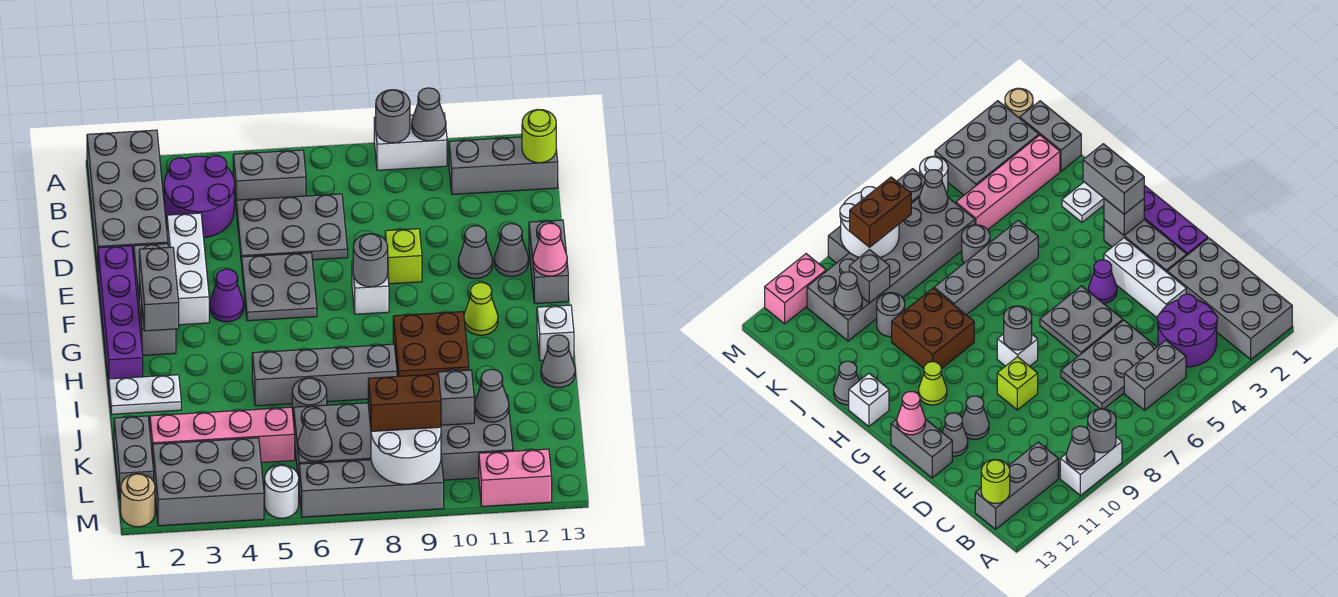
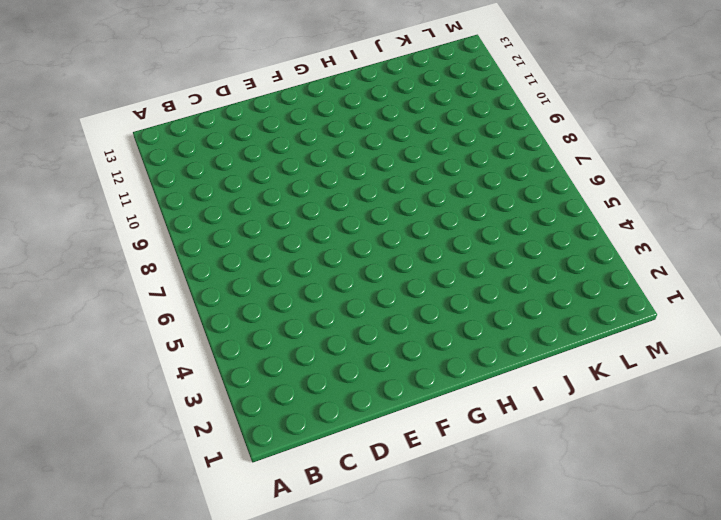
none -> grey 2x4 brick [87,130,168,270]
none -> white 1x2 brick [374,113,447,170]
none -> purple 2x2 round brick [164,156,234,238]
none -> grey 1x2 brick [233,150,306,202]

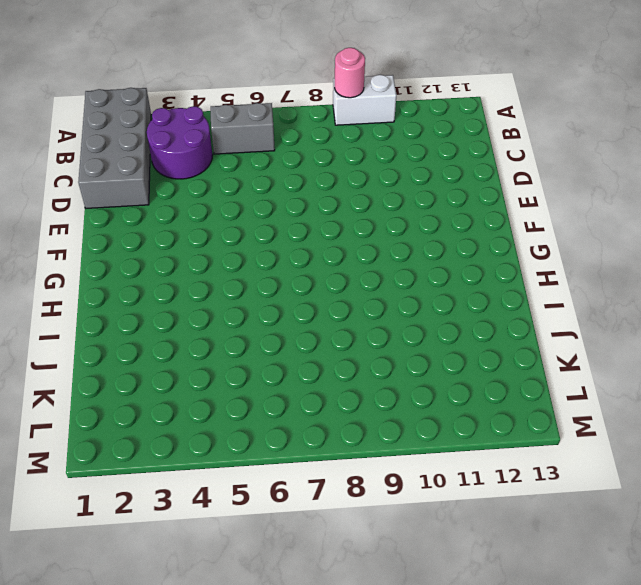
pink 1x1 round brick [335,48,365,98] -> grey 1x1 round brick [376,90,410,143]
none -> grey 1x3 brick [449,137,558,195]
none -> grey 2x3 plate [236,194,348,264]
none -> white 1x3 brick [167,213,209,325]
none -> purple 1x4 brick [98,246,143,385]

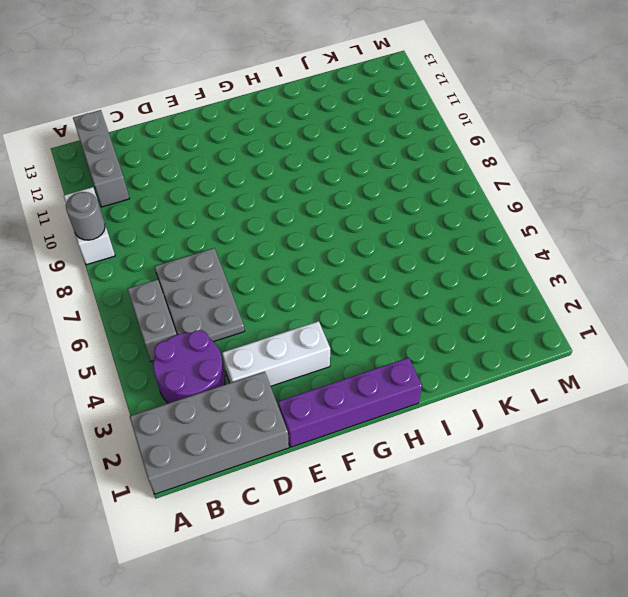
none -> grey 1x3 brick [134,244,176,356]
none -> grey 2x2 plate [242,253,317,321]
none -> lime 1x1 brick [385,229,422,284]
none -> grey 1x1 cone [458,226,493,279]

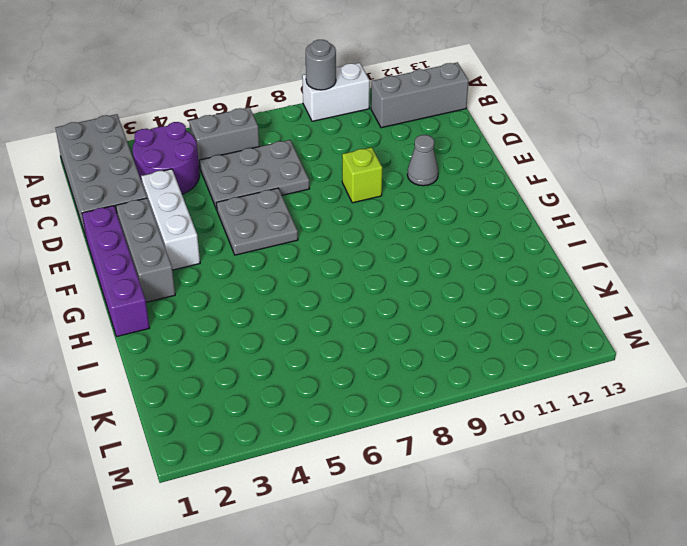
none -> grey 1x1 cone [494,224,529,276]
none -> grey 1x2 brick [529,220,568,304]
none -> purple 1x1 cone [210,269,244,322]
none -> white 1x1 brick [352,261,389,314]

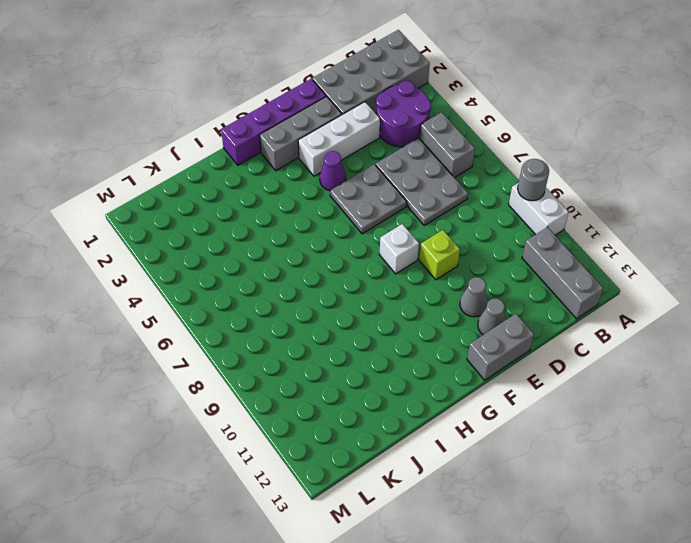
none -> lime 1x1 cone [464,282,498,335]
none -> brown 2x2 brick [393,312,469,376]
none -> white 1x1 brick [537,305,574,360]
none -> white 1x2 plate [109,375,181,414]

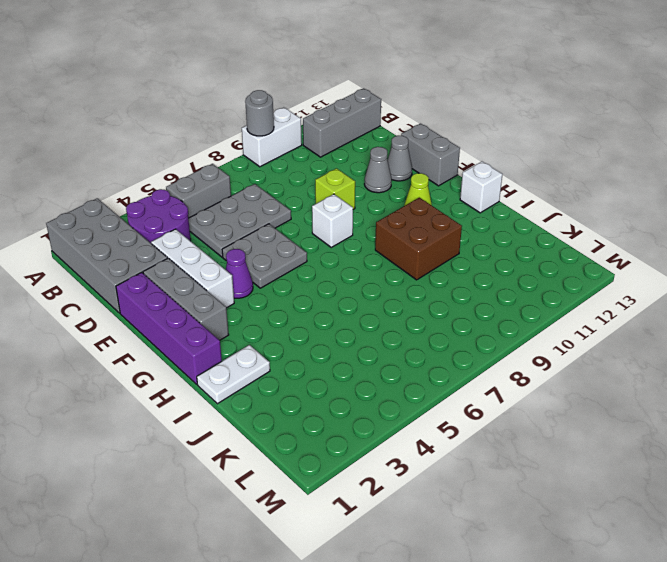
none -> grey 1x4 brick [252,344,397,406]
none -> grey 1x1 cone [541,335,575,388]
none -> grey 1x1 round brick [292,378,327,422]
none -> grey 1x1 round brick [877,293,905,337]

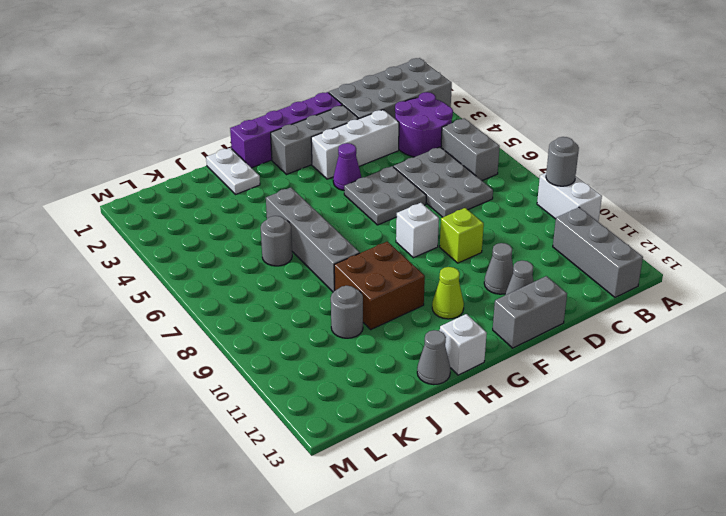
none -> grey 1x2 brick [114,416,154,499]
none -> pink 1x4 brick [150,407,295,463]
none -> grey 2x6 brick [294,395,513,480]
none -> grey 2x3 brick [153,438,264,526]

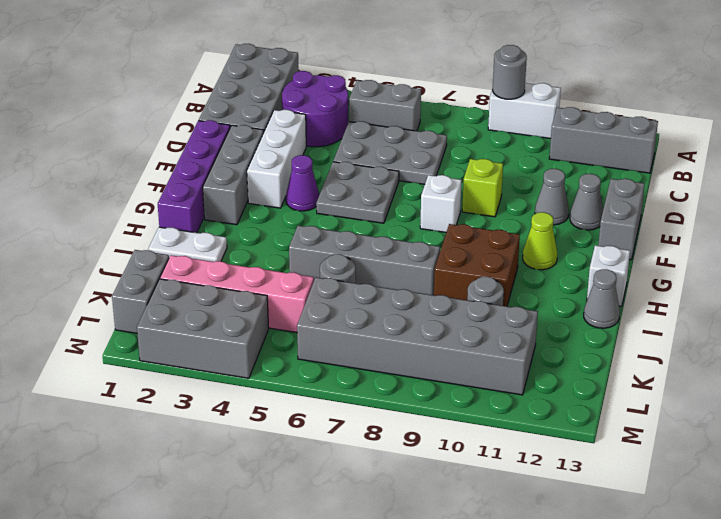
none -> tan 1x1 round brick [121,474,155,527]
none -> white 1x1 round brick [265,465,299,518]
none -> grey 1x4 brick [299,459,444,517]
none -> pink 1x2 brick [479,449,552,506]

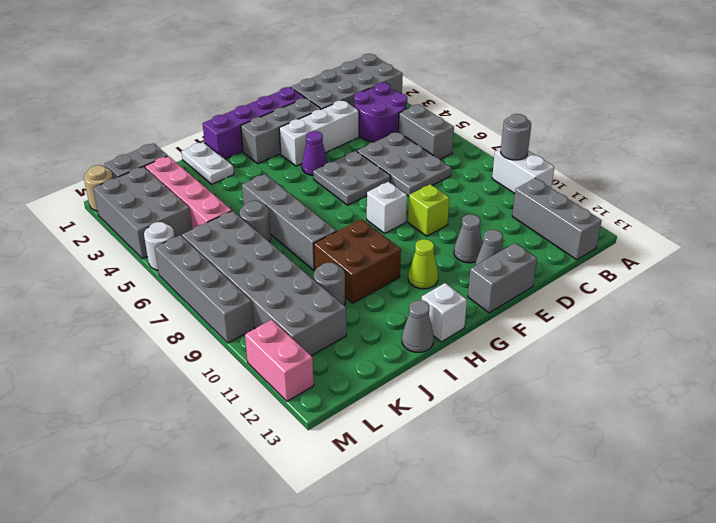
none -> grey 1x1 cone [412,88,446,141]
none -> lime 1x1 round brick [522,110,556,163]
none -> grey 1x1 round brick [353,234,388,287]
none -> pink 1x1 cone [533,223,567,276]

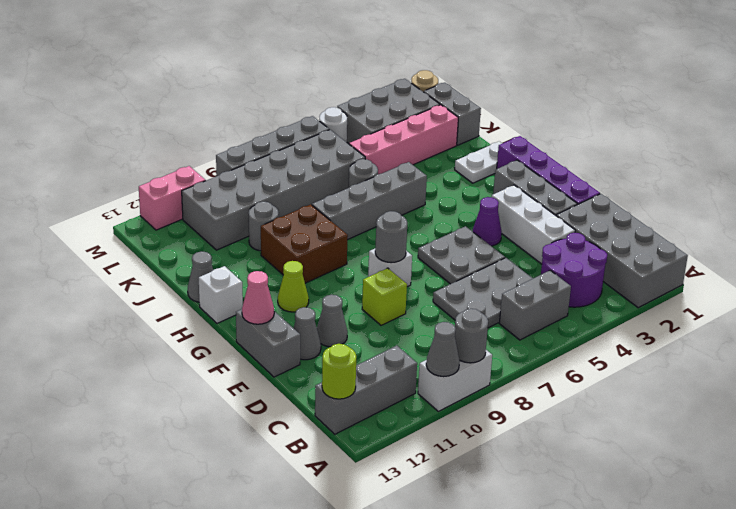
none -> grey 1x1 brick [1104,198,1144,235]
none -> grey 1x1 brick [437,370,474,425]
none -> grey 1x1 cone [475,369,509,422]
none -> grey 1x1 cone [298,408,332,461]

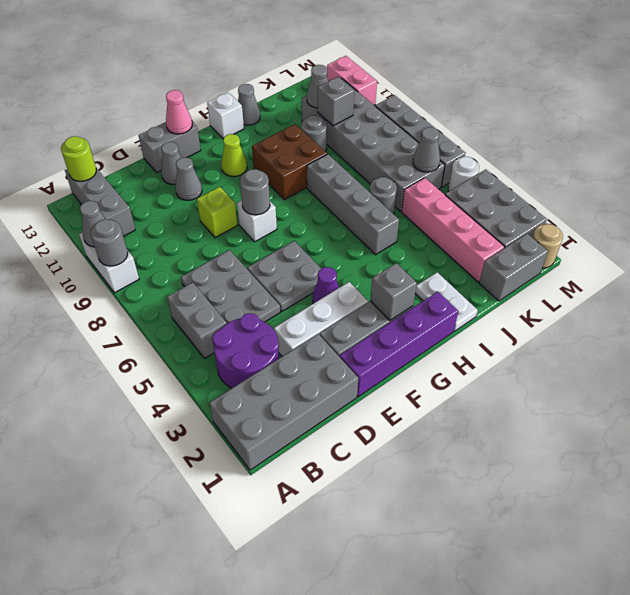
none -> white 2x2 round brick [371,427,441,484]
none -> grey 1x2 brick [139,247,179,331]
none -> brown 1x2 brick [368,374,441,431]

